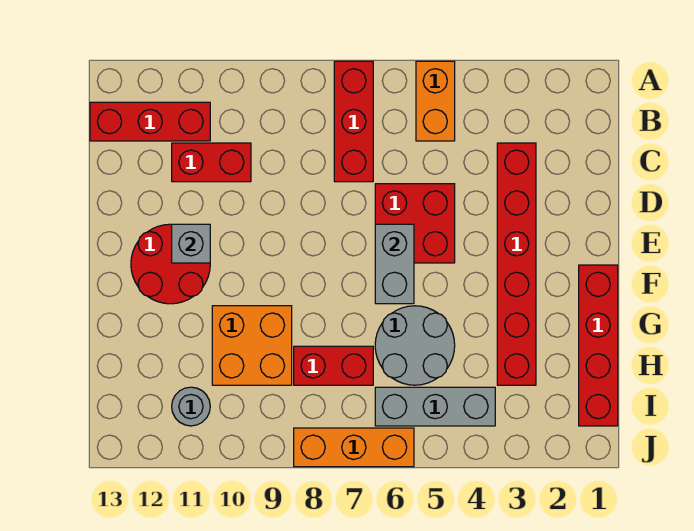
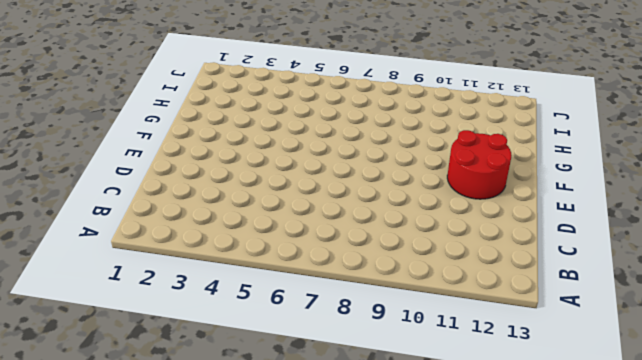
none -> orange 1x2 brick [416,61,455,141]
none -> red 1x3 brick [334,61,373,182]
none -> red 1x3 brick [90,102,210,141]

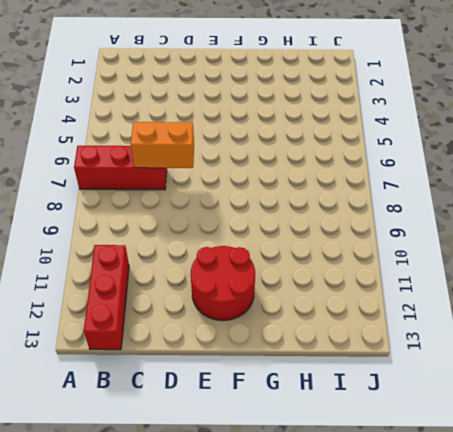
orange 1x2 brick [131,122,194,168] -> orange 1x2 brick moved to [416,61,455,141]
none -> red 1x6 brick [497,143,536,385]
none -> red 1x2 brick [172,143,251,182]
none -> red 2x2 brick [375,184,455,263]

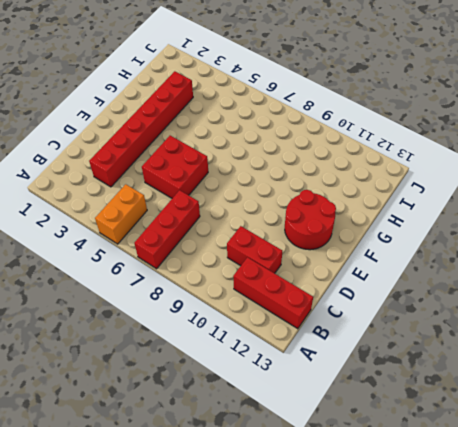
none -> red 1x4 brick [579,265,618,426]
none -> grey 2x2 round brick [375,306,455,385]
none -> orange 2x2 brick [212,306,292,385]

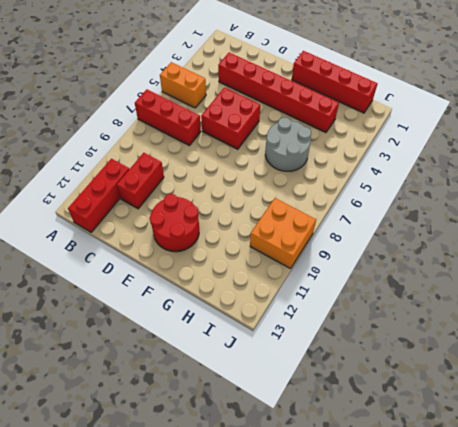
orange 2x2 brick [250,198,316,269] -> orange 2x2 brick moved to [212,306,292,385]
none -> red 1x2 brick [294,346,373,385]
none -> grey 1x3 brick [375,387,495,426]
none -> grey 1x1 round brick [172,387,210,426]

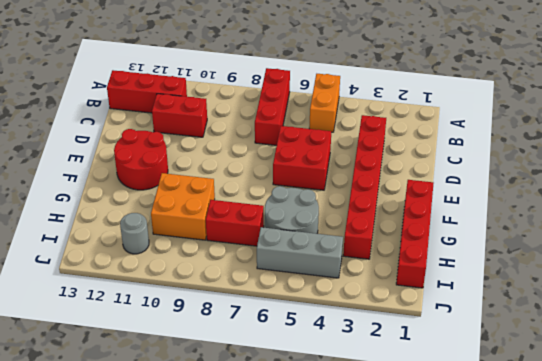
none -> orange 1x3 brick [294,428,414,467]
none -> grey 1x2 brick [375,224,414,304]
none -> grey 1x1 brick [172,224,210,263]

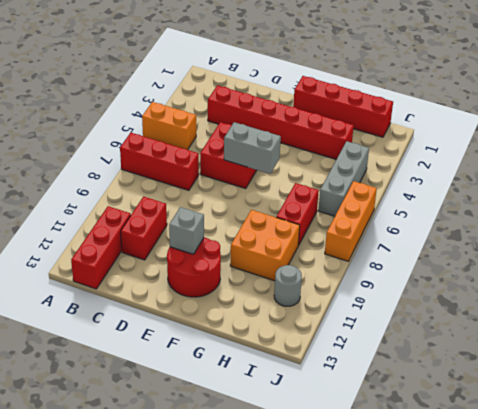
none -> grey 2x2 round brick [375,306,455,385]

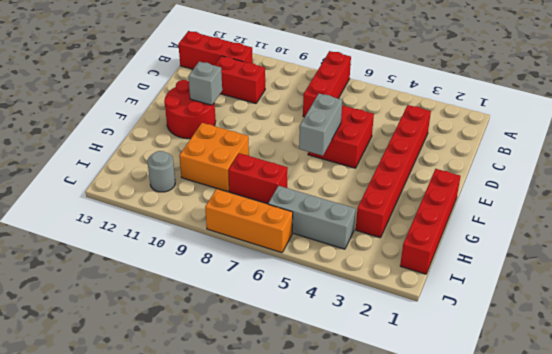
none -> orange 1x2 brick [416,61,455,141]
none -> grey 2x2 round brick [375,306,455,385]

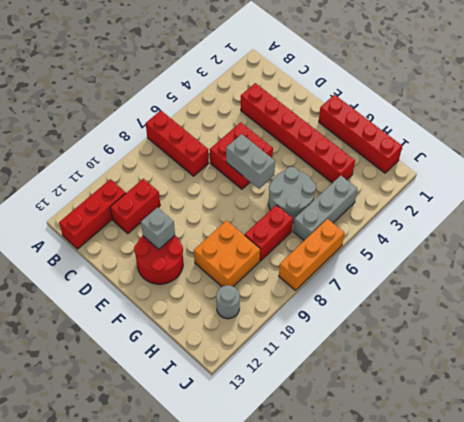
none -> orange 1x2 brick [416,61,455,141]

